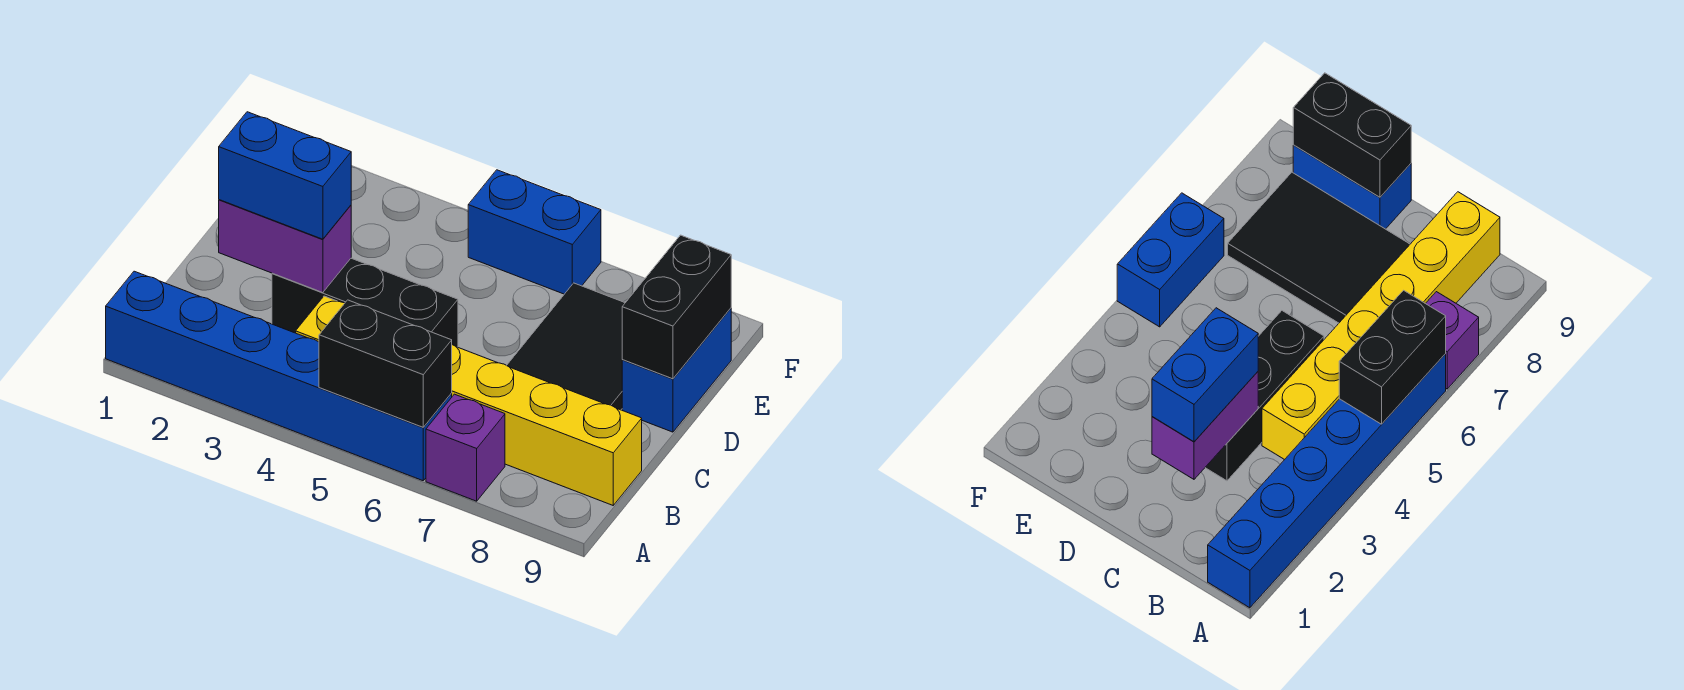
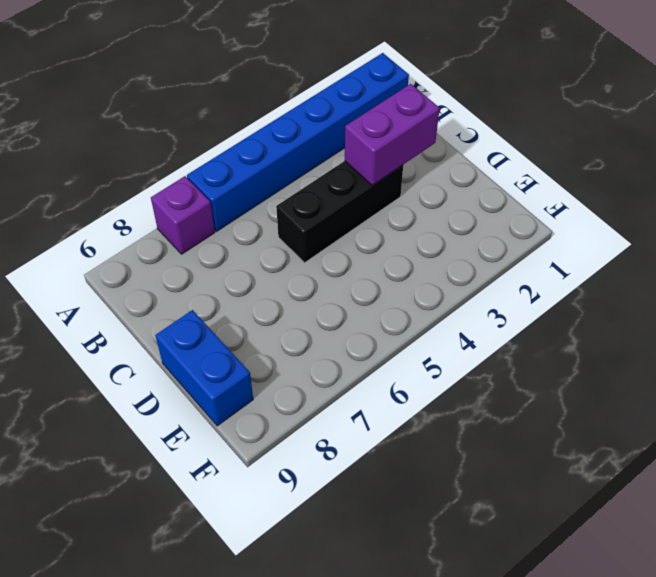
none -> yellow 1x6 brick [296,296,642,505]
none -> black 2x3 tile [507,283,625,410]

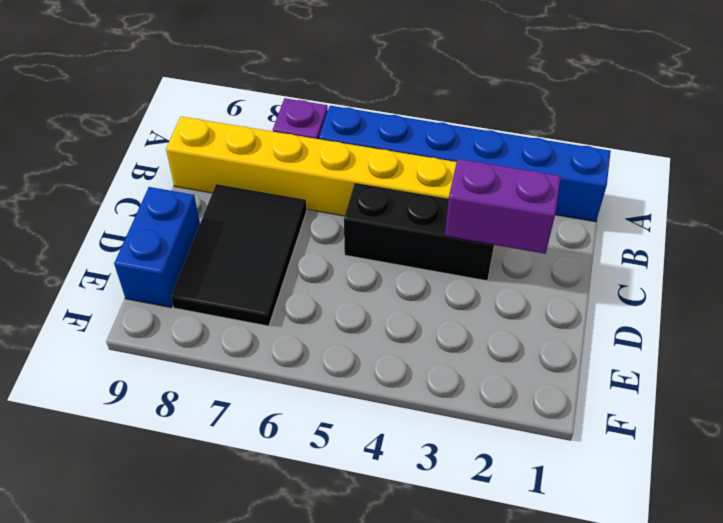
none -> blue 1x2 brick [468,170,601,294]
none -> black 1x2 brick [319,300,452,427]

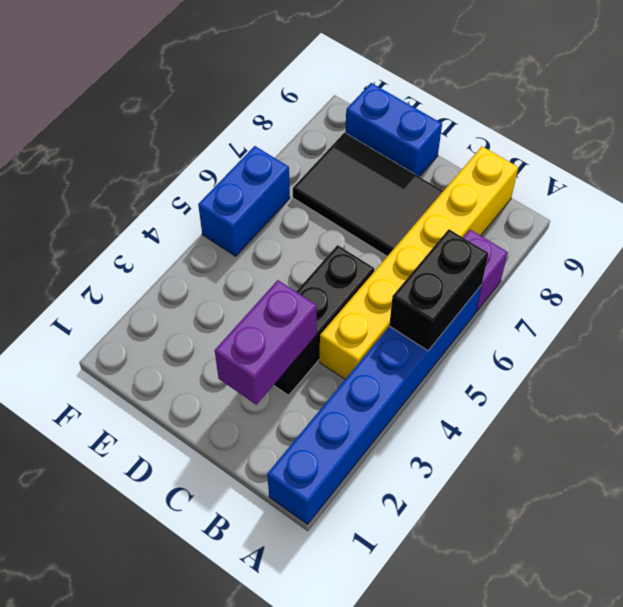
none -> black 1x2 brick [622,235,731,379]
none -> blue 1x2 brick [219,112,351,239]

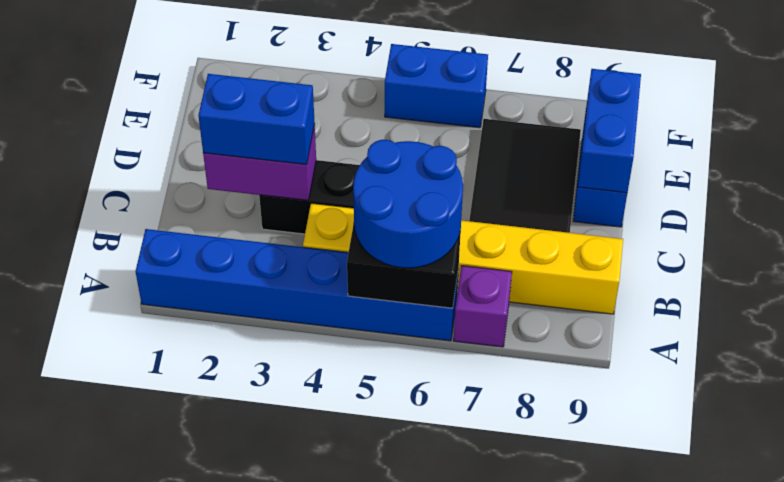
blue 2x2 round brick [353,140,463,268] -> none
blue 1x2 brick [578,69,641,193] -> black 1x2 brick [622,235,731,379]

